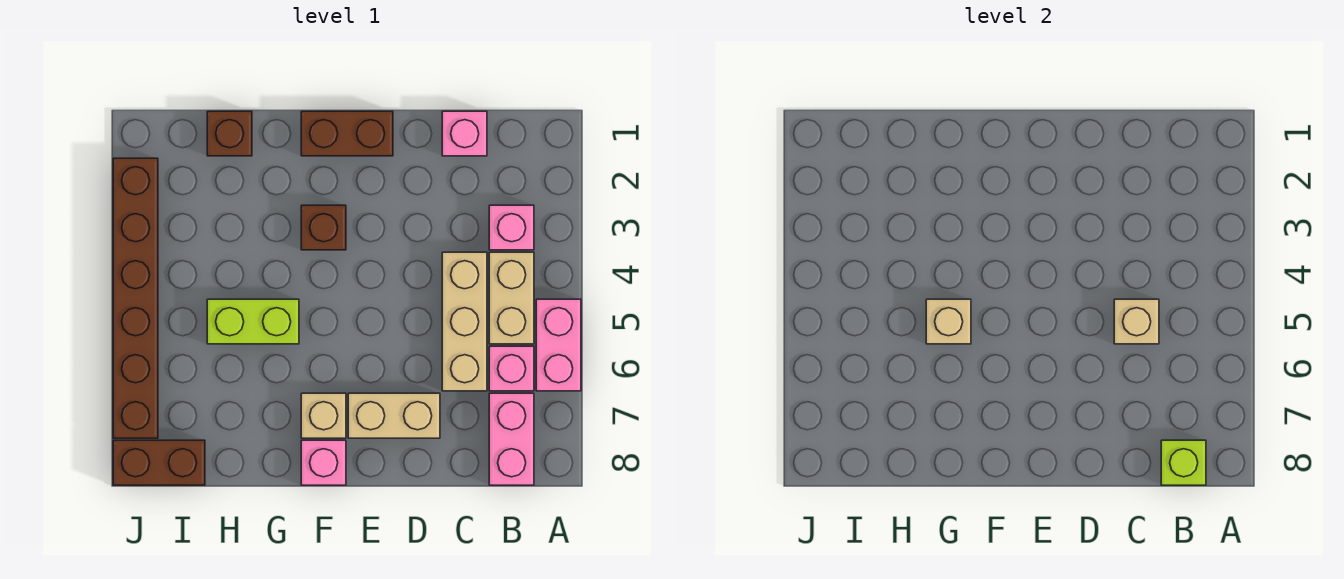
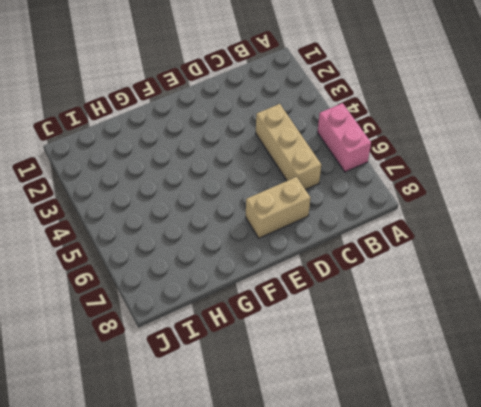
none -> pink 1x1 brick [489,205,534,250]
none -> tan 1x2 brick [489,252,534,344]
none -> pink 1x1 brick [489,346,534,391]

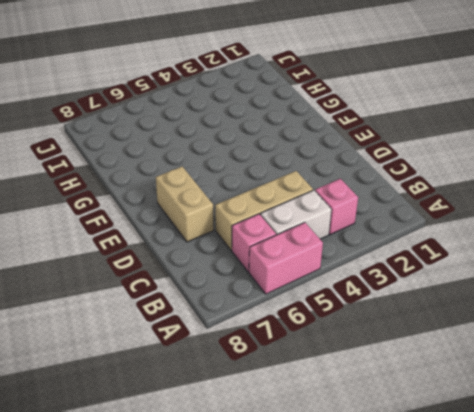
white 1x2 brick [260,190,332,239] -> tan 1x2 brick [489,252,534,344]
none -> pink 1x2 brick [489,393,534,485]
none -> pink 1x1 brick [442,111,487,156]
none -> brown 1x2 brick [301,111,393,156]

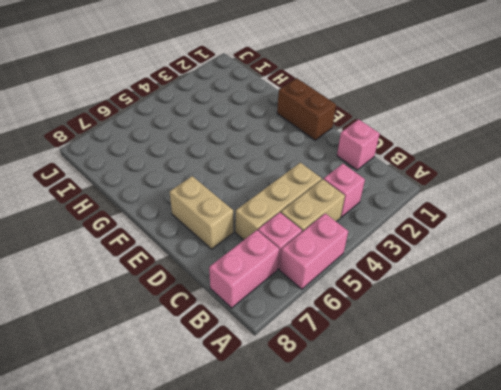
none -> brown 1x1 brick [301,205,346,250]
none -> tan 1x1 brick [301,393,346,438]
none -> pink 1x1 brick [301,440,346,485]

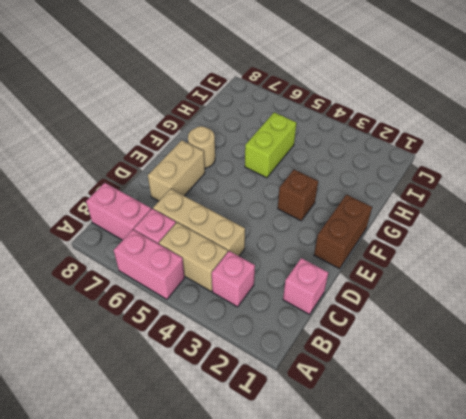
tan 1x1 round brick [188,126,215,168] -> tan 1x1 brick [301,393,346,438]
none -> pink 1x1 brick [301,440,346,485]
none -> brown 1x1 brick [207,111,252,156]
none -> brown 1x2 brick [113,440,205,485]

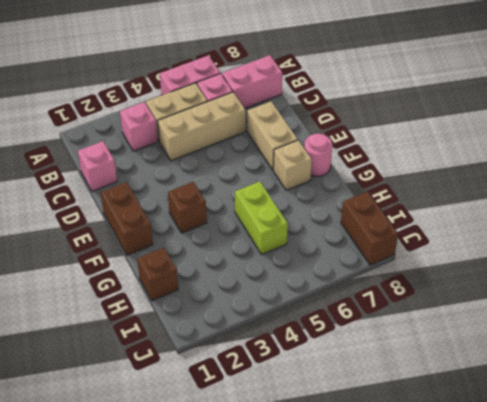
pink 1x1 round brick [304,134,332,176] -> pink 1x1 brick [301,440,346,485]
none -> brown 1x6 brick [113,158,158,438]
none -> lime 1x1 brick [1161,440,1206,485]
none -> tan 1x1 brick [1114,299,1159,344]

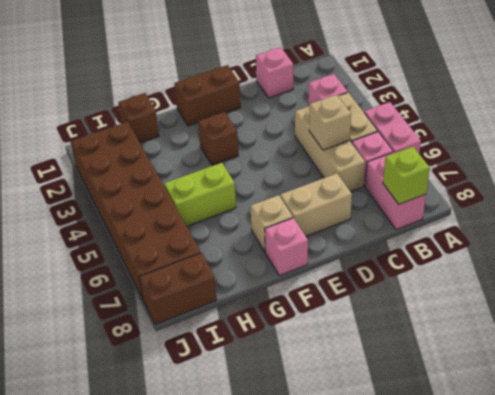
brown 2x6 brick [71,122,201,299] -> brown 1x6 brick [113,158,158,438]
none -> tan 1x1 brick [926,299,971,344]

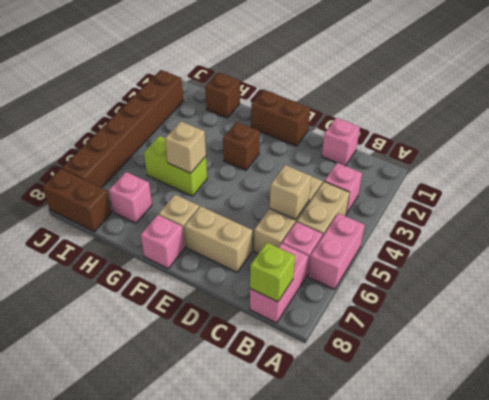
pink 1x1 brick [109,172,152,223] -> none

